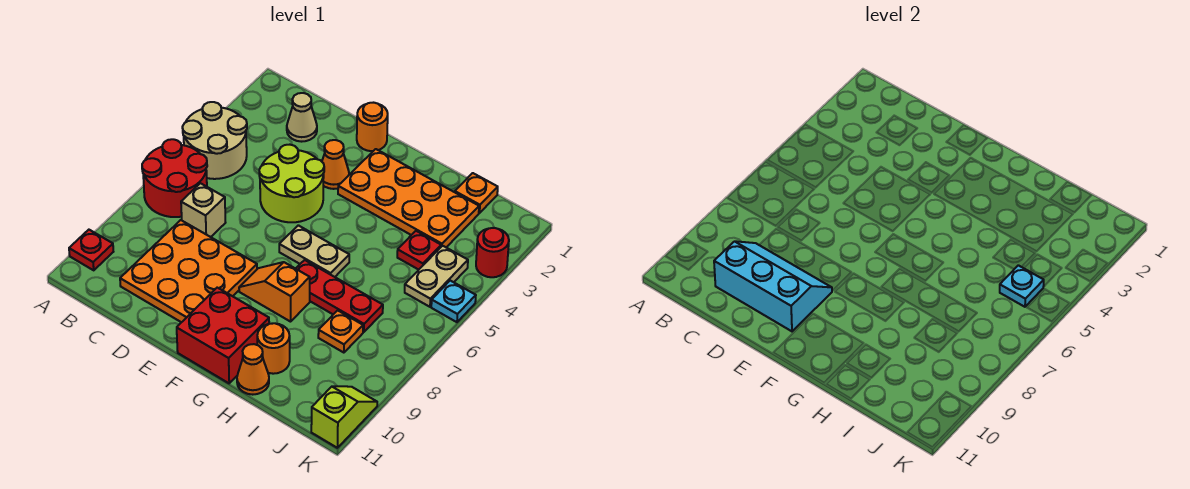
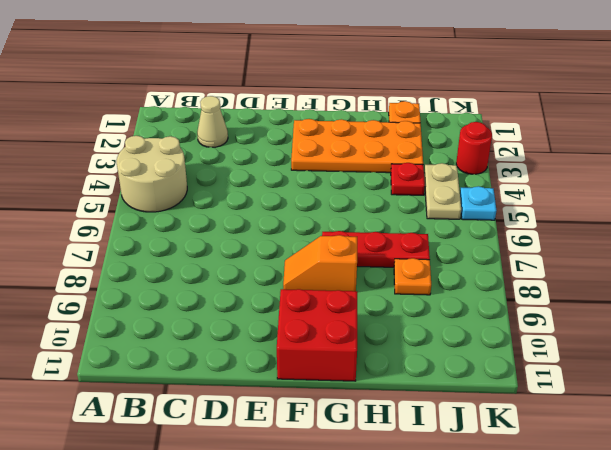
none -> red 2x2 round brick [142,139,207,217]
none -> red 1x1 plate [69,230,113,270]
none -> tan 1x1 brick [181,183,226,237]

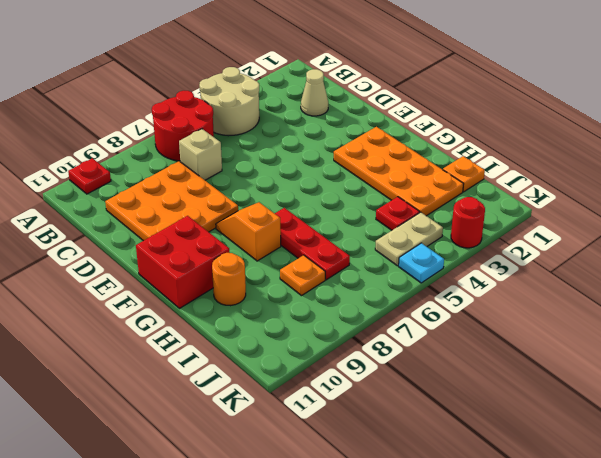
none -> lime 2x2 round brick [259,145,324,222]
none -> orange 1x1 round brick [357,103,388,151]
none -> orange 1x1 cone [322,140,349,189]

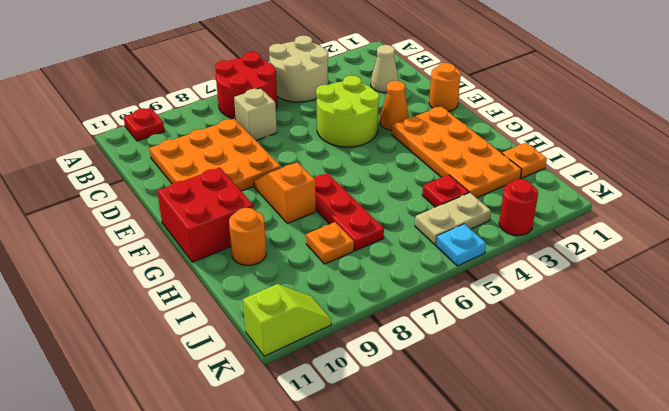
none -> tan 1x2 plate [279,225,349,277]
none -> orange 1x1 cone [237,344,269,395]
none -> cyan 2x3 slope [714,241,832,331]

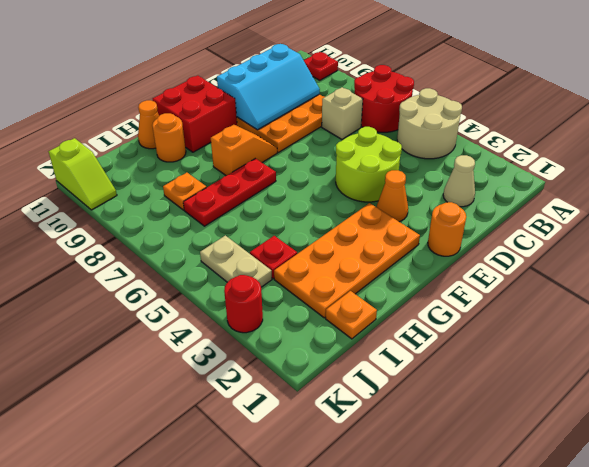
none -> tan 1x2 plate [279,225,349,277]
none -> cyan 1x1 plate [431,281,476,322]
none -> cyan 1x1 plate [1000,265,1044,307]

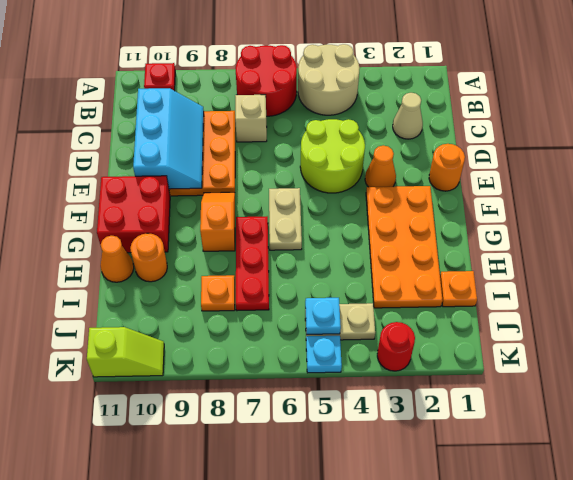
none -> red 1x1 plate [397,231,441,270]

